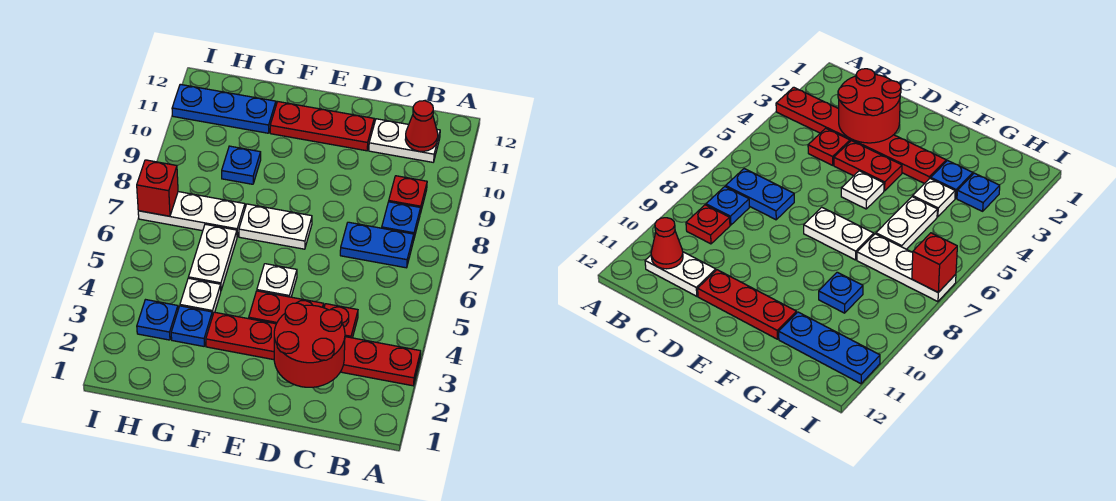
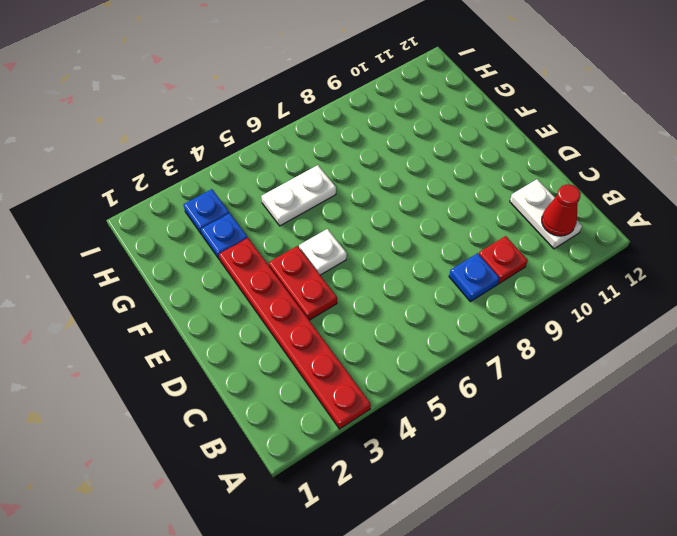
none -> blue 1x2 plate [340,222,414,268]
none -> red 1x1 plate [324,304,358,338]
none -> red 1x3 plate [270,102,374,151]

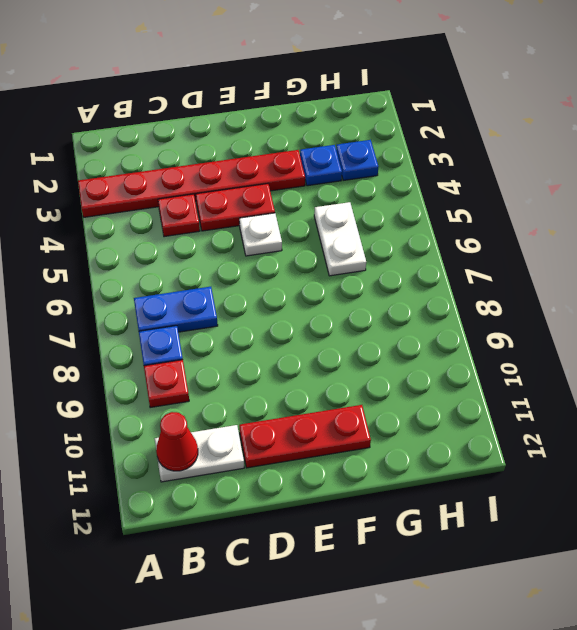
none -> white 1x2 plate [239,204,312,249]
none -> white 1x1 plate [180,278,221,316]
none -> white 1x3 plate [138,192,245,237]

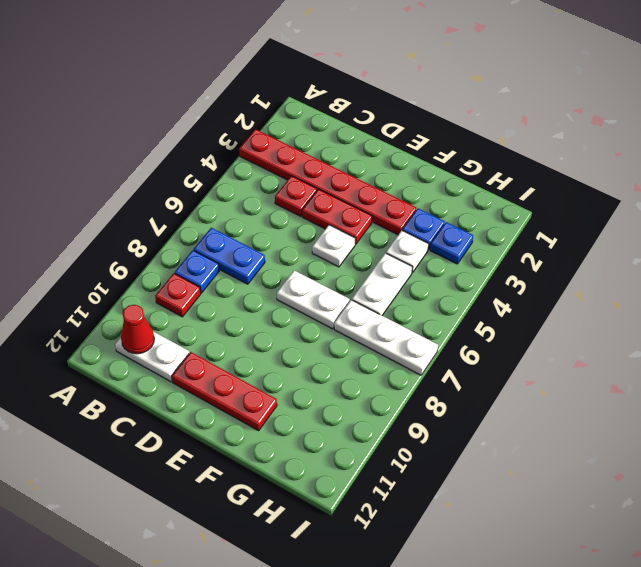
none -> blue 1x1 plate [222,146,261,184]
none -> blue 1x3 plate [172,84,276,133]
none -> red 2x2 round brick [274,303,345,387]

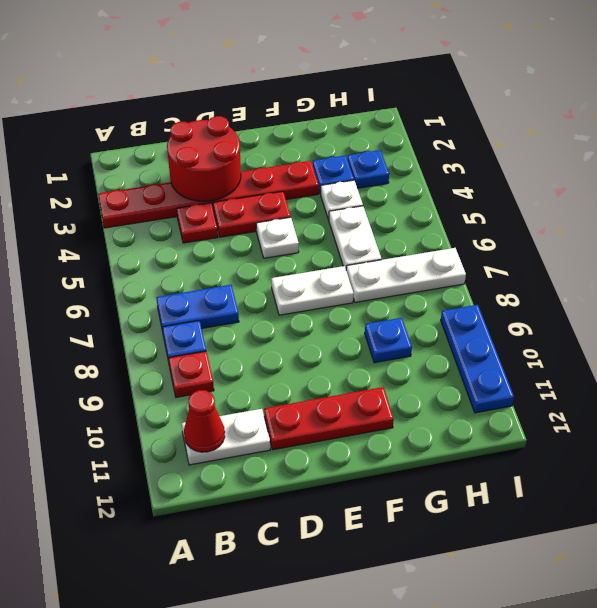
blue 1x3 plate [441,305,514,413] -> blue 1x3 plate turned to [172,84,276,133]
none -> red 1x1 brick [137,160,178,216]

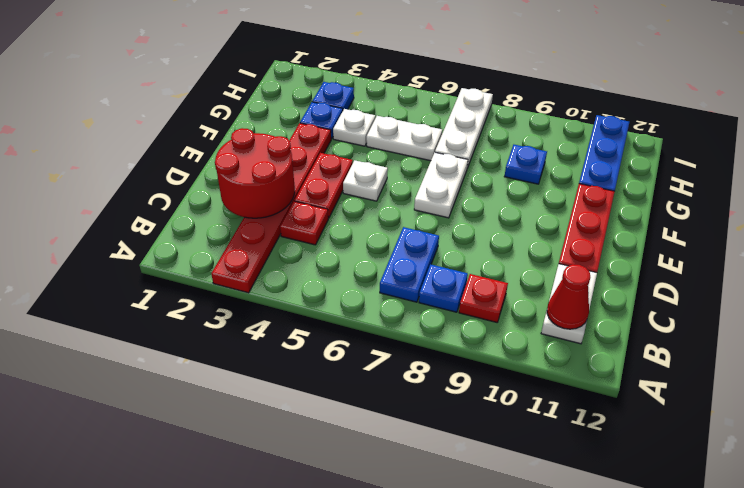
none -> red 1x1 brick [137,160,178,216]

